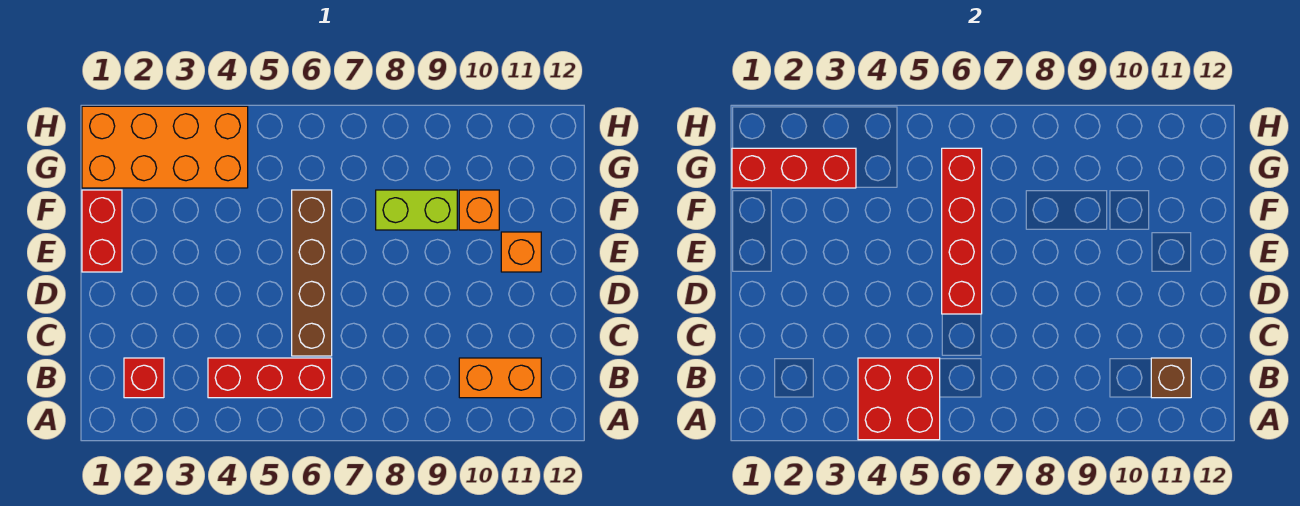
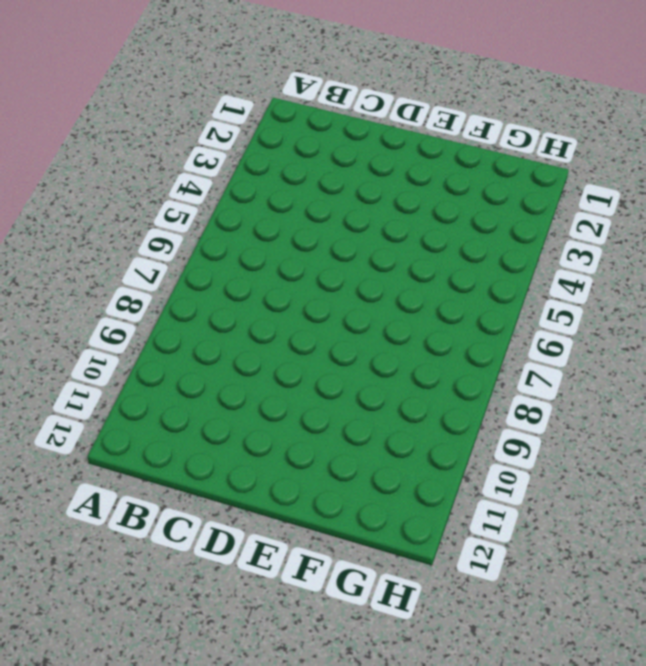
none -> red 1x1 brick [124,358,164,398]
none -> red 1x3 brick [208,358,332,398]
none -> orange 1x2 brick [459,358,541,398]

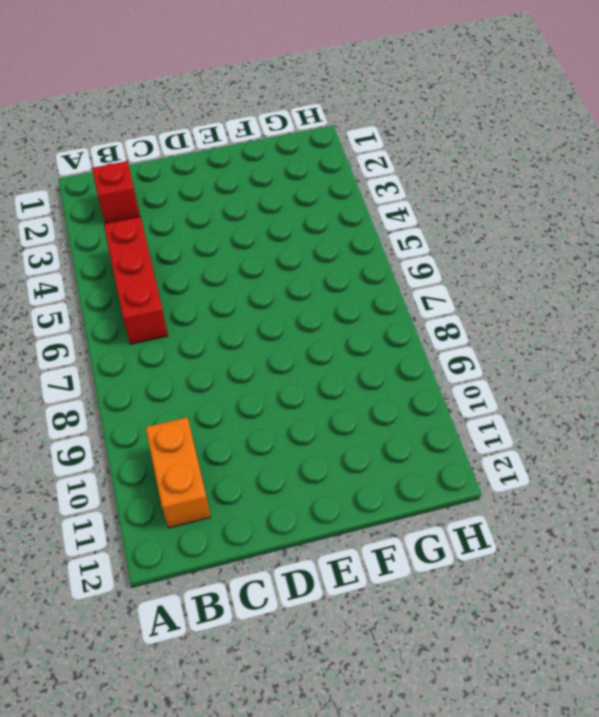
none -> brown 1x4 brick [292,190,332,356]
none -> red 1x2 brick [82,190,122,272]
none -> orange 1x1 brick [501,232,541,272]

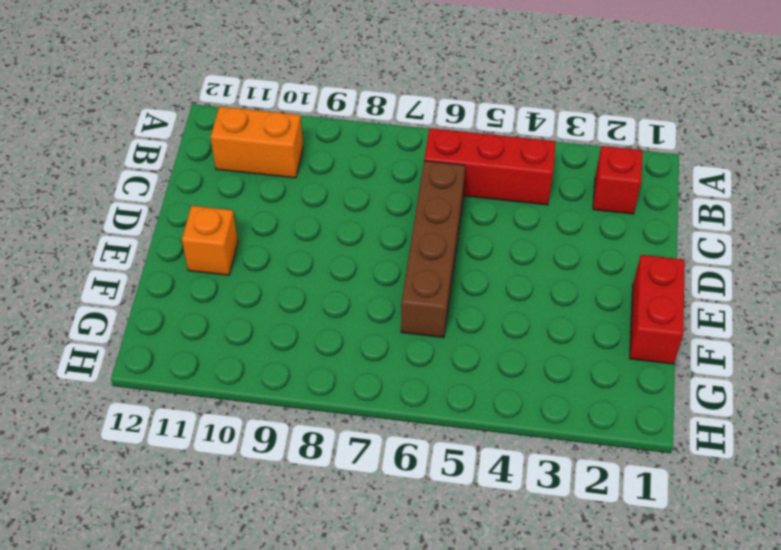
none -> lime 1x2 brick [376,190,457,230]
none -> orange 1x1 brick [459,190,499,230]
none -> orange 2x4 brick [82,106,248,188]

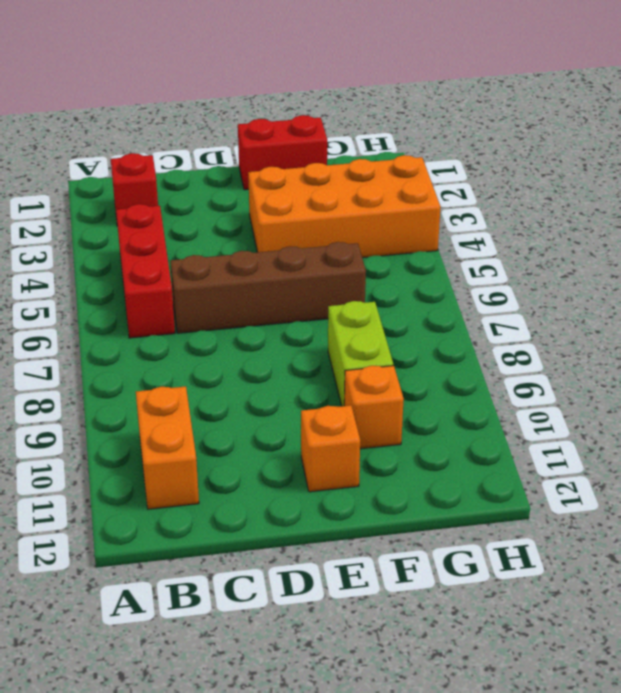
orange 2x4 brick [248,155,440,258] -> orange 2x4 brick turned to [82,106,248,188]
none -> red 2x2 brick [858,358,940,440]
none -> brown 1x1 brick [1151,358,1191,398]
none -> red 1x4 brick [942,148,982,314]

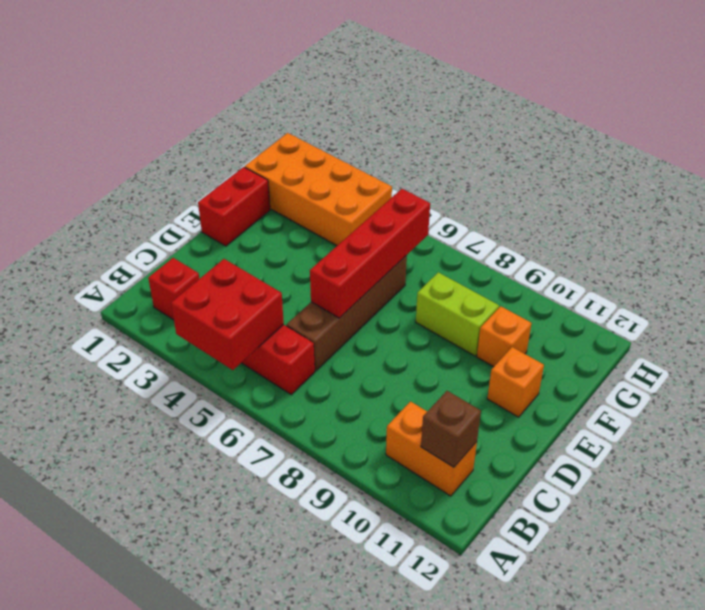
none -> red 1x3 brick [732,148,856,188]

